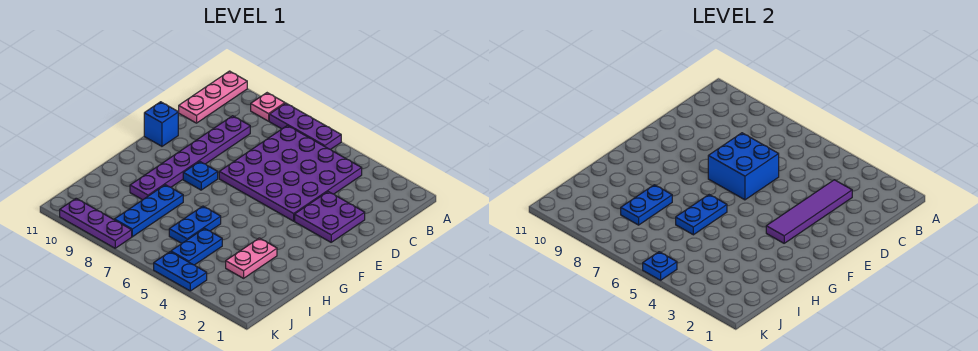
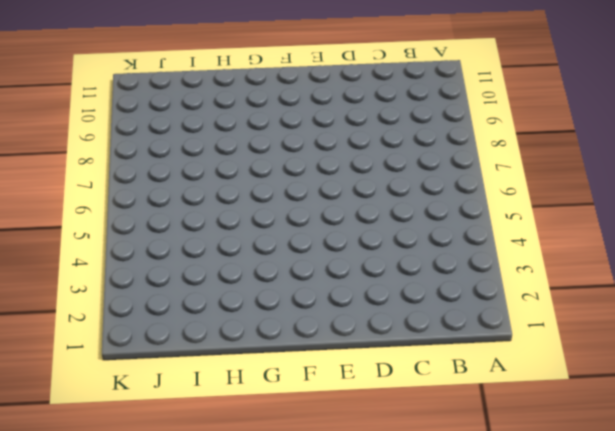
none -> purple 1x3 plate [269,103,341,150]
none -> pink 1x1 plate [251,93,285,121]
none -> pink 1x3 plate [178,71,247,123]

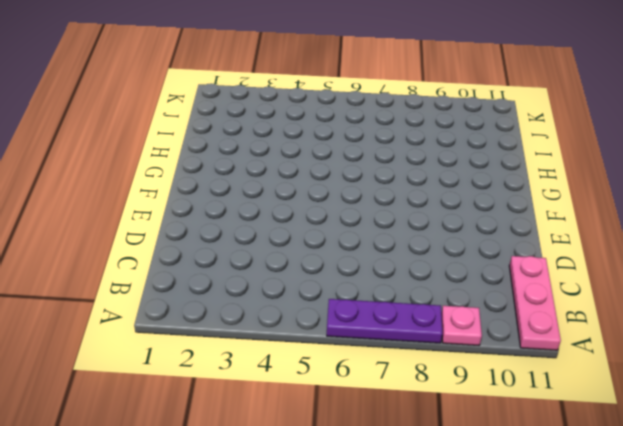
none -> purple 4x4 plate [219,126,362,221]
none -> purple 1x6 plate [130,116,250,200]
none -> purple 2x2 plate [295,192,365,242]

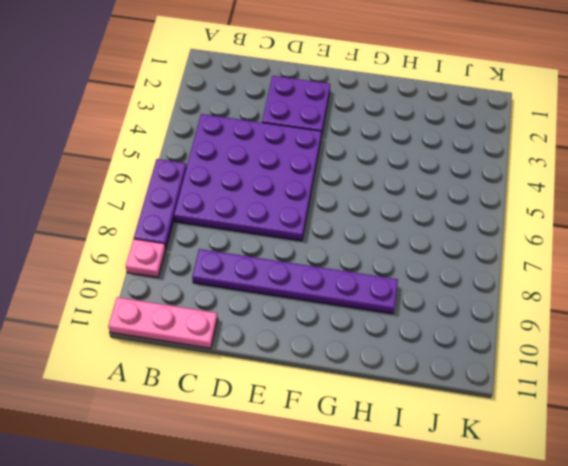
none -> blue 1x1 brick [144,102,178,146]
none -> blue 1x1 plate [183,161,218,190]
none -> pink 1x2 plate [226,238,277,278]

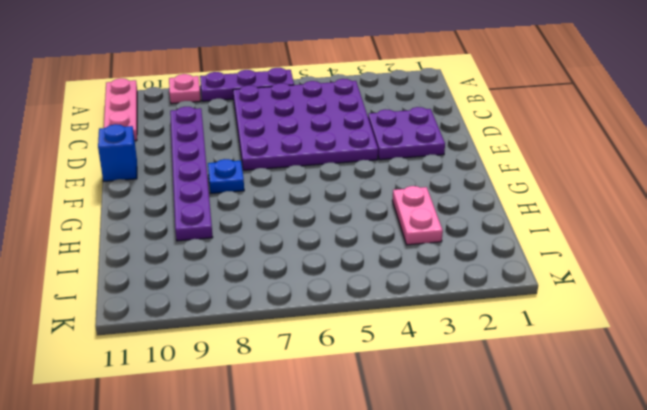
none -> blue 1x2 plate [169,206,221,243]
none -> blue 1x3 plate [115,185,183,237]
none -> blue 1x2 plate [171,228,222,265]

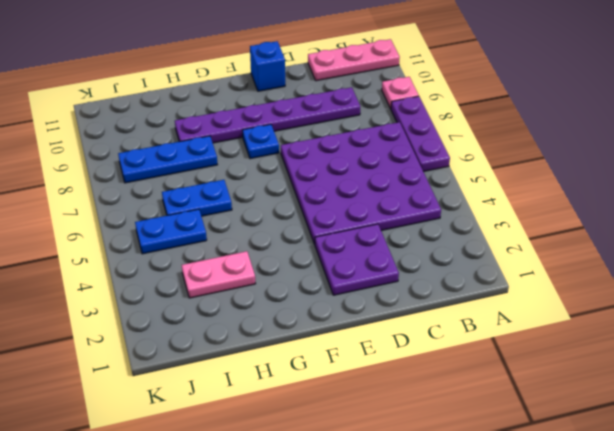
none -> blue 1x2 plate [154,252,207,291]
none -> purple 1x3 plate [60,198,132,248]
none -> purple 1x4 tile [766,180,852,243]

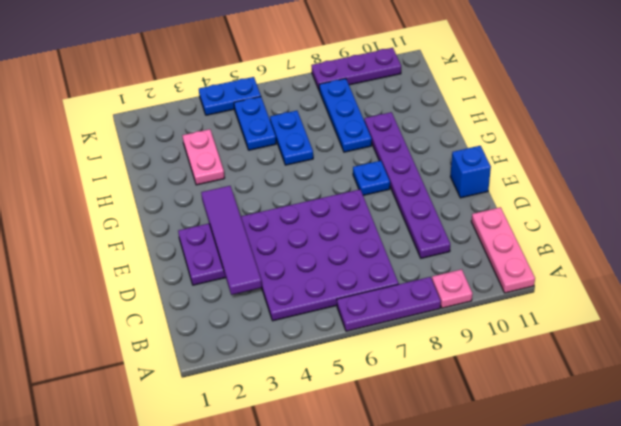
none -> blue 2x2 brick [708,133,779,200]
none -> blue 1x2 plate [676,195,727,235]
none -> blue 1x2 plate [621,185,672,225]

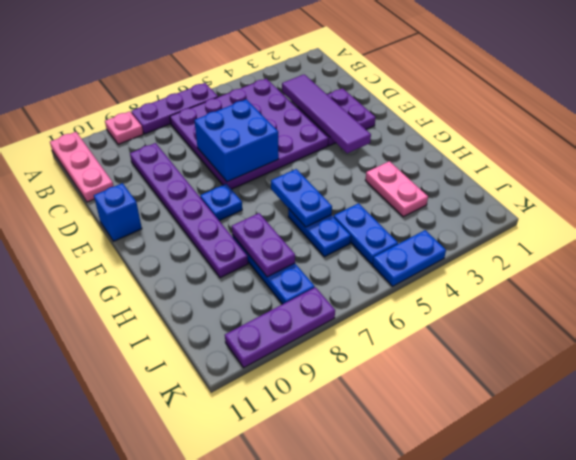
purple 1x2 plate [232,213,295,277] -> blue 1x2 plate [621,185,672,225]
none -> blue 1x1 plate [643,252,677,280]

